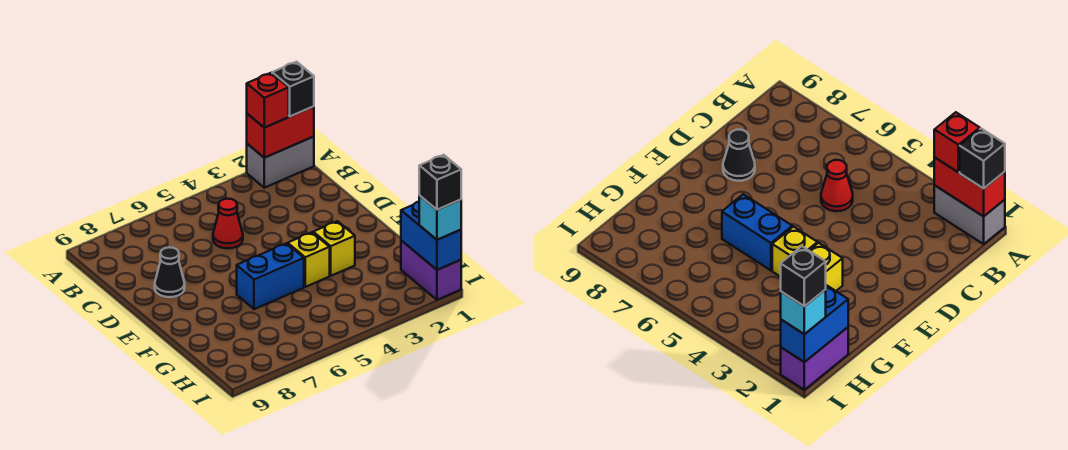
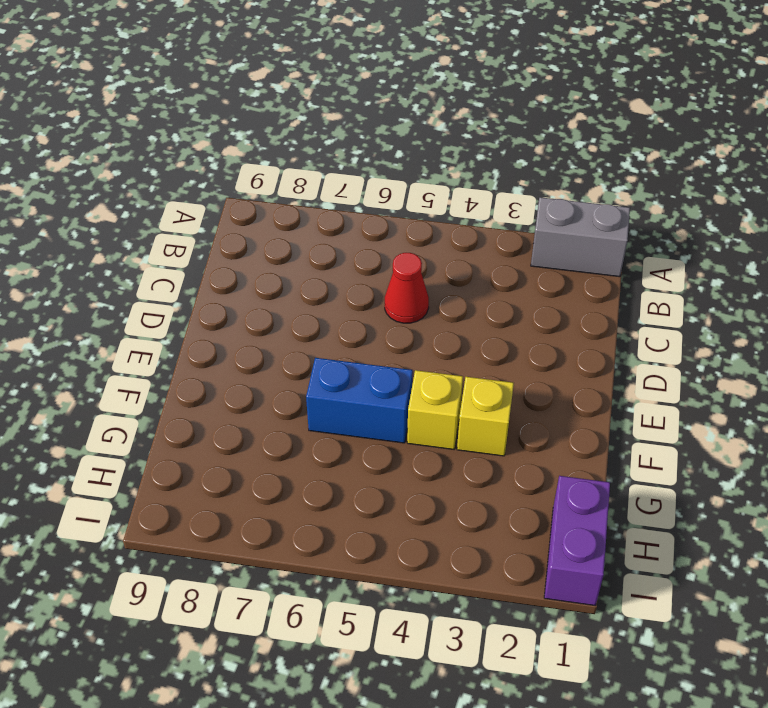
none -> black 1x1 cone [155,247,185,297]
none -> red 1x2 brick [247,106,314,158]
none -> blue 1x2 brick [401,202,461,270]

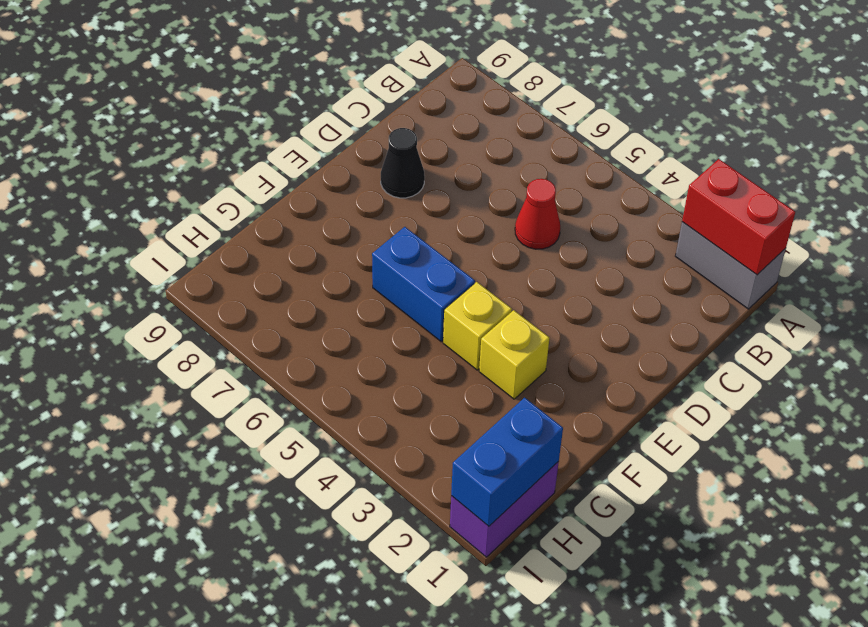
none -> black 1x1 brick [272,62,314,116]
none -> red 1x1 brick [247,73,289,128]
none -> cyan 1x1 brick [419,196,461,240]

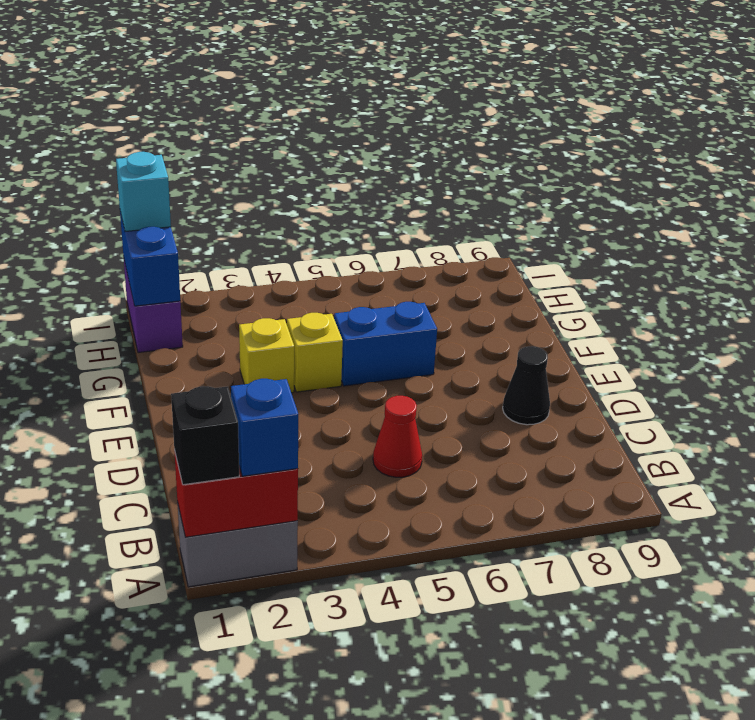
blue 1x1 brick [231,379,298,476] -> red 1x1 brick [247,73,289,128]
none -> black 1x1 brick [419,155,461,210]

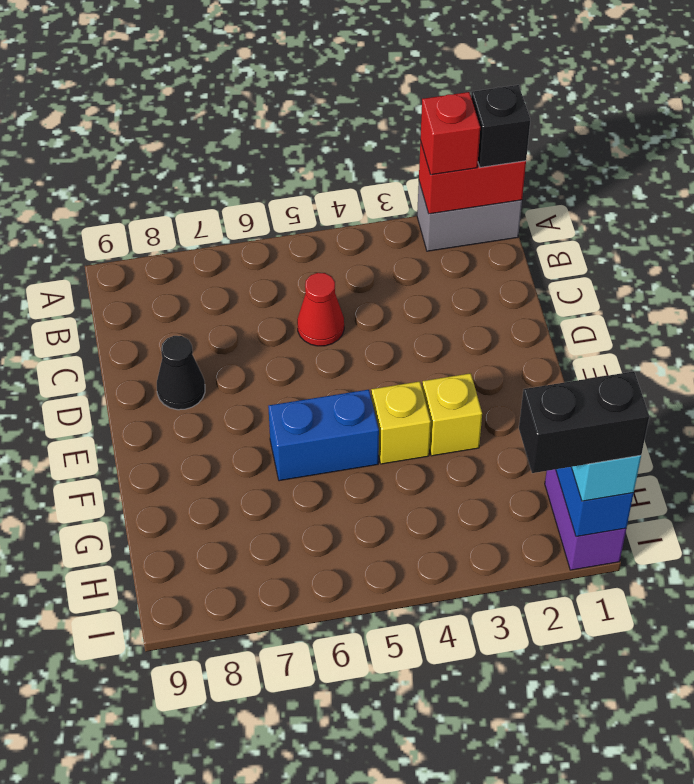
black 1x2 brick [519,371,649,473] -> black 1x1 brick [419,155,461,210]

